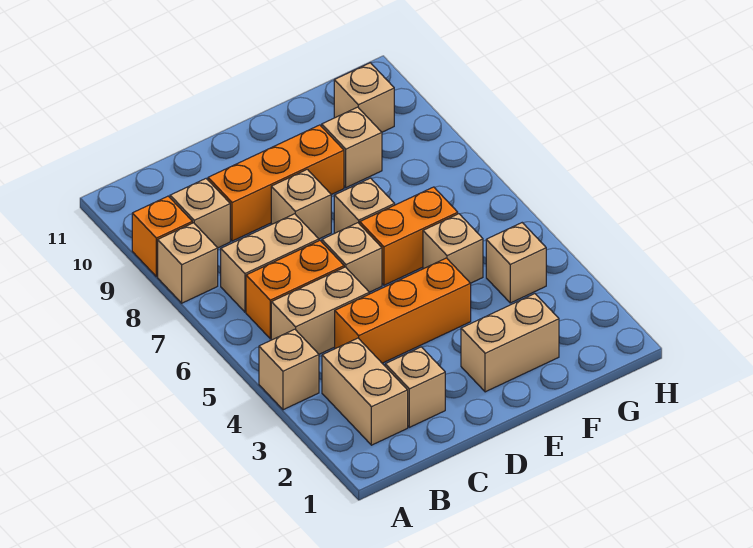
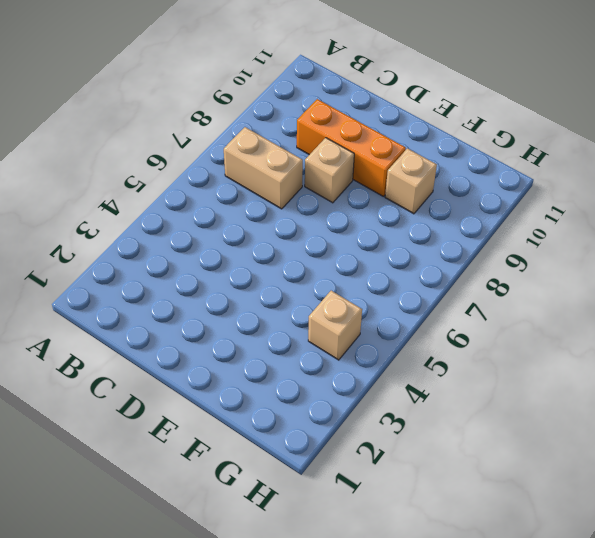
none -> tan 1x1 brick [259,329,319,410]
none -> tan 1x1 brick [158,223,218,303]
none -> orange 1x1 brick [132,196,192,277]

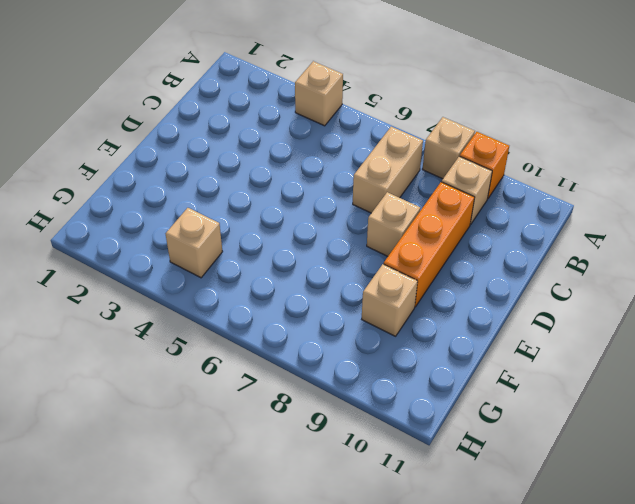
none -> tan 1x2 brick [322,338,408,445]
none -> tan 1x2 brick [271,267,369,354]
none -> orange 1x2 brick [246,241,344,339]

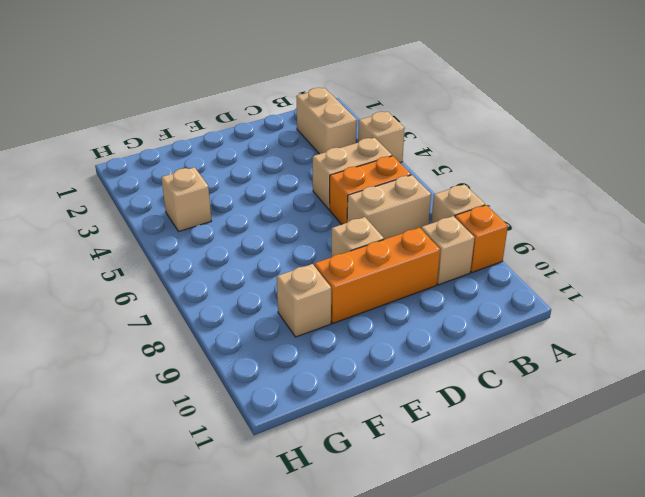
none -> tan 1x1 brick [385,347,445,427]
none -> orange 1x3 brick [335,258,471,363]
none -> tan 1x1 brick [322,223,382,292]

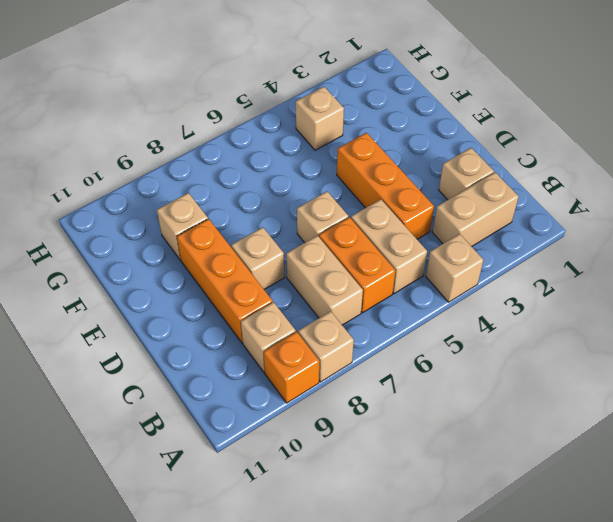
none -> tan 1x2 brick [461,294,559,392]
none -> orange 1x2 brick [360,187,458,285]
none -> tan 1x1 brick [334,178,395,233]

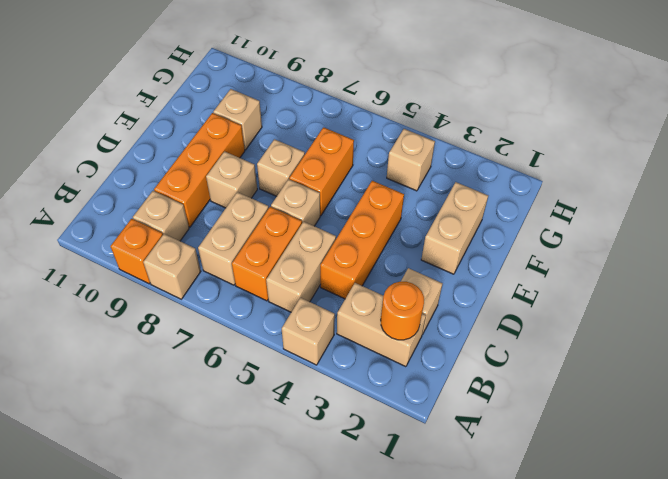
orange 1x1 round brick [381,282,424,340] -> none
none -> tan 1x1 brick [423,214,483,283]
none -> tan 1x1 brick [334,63,394,132]

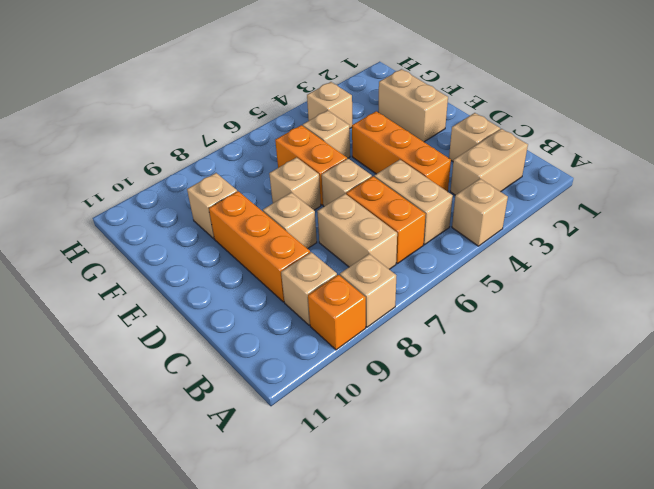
none -> tan 1x1 brick [334,63,394,132]

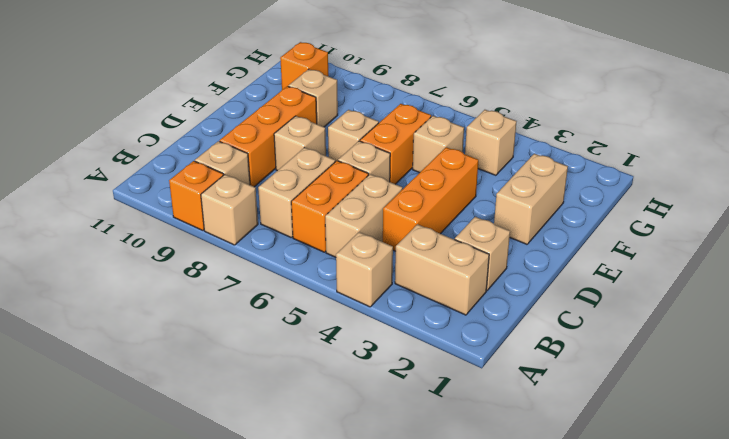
orange 1x1 brick [280,42,328,90] -> tan 1x1 brick [334,63,394,132]

